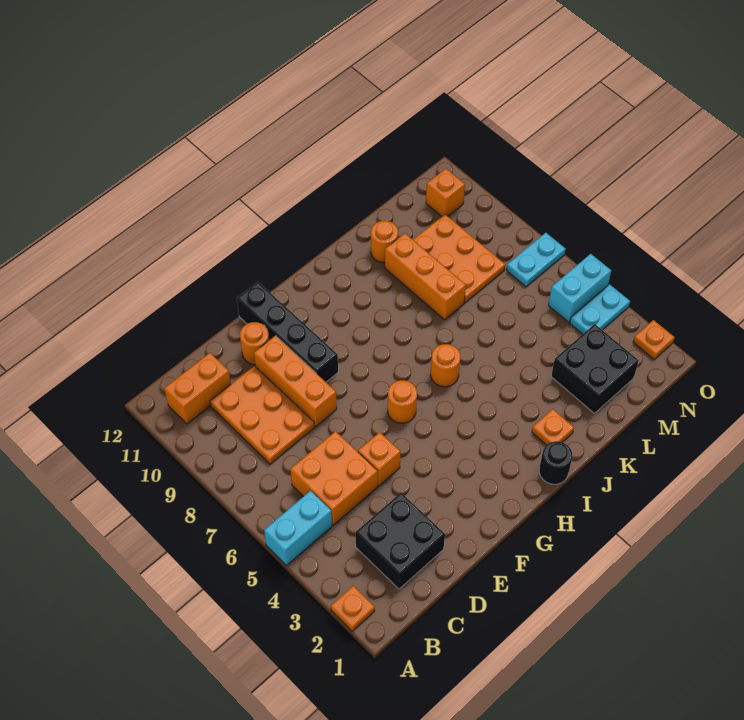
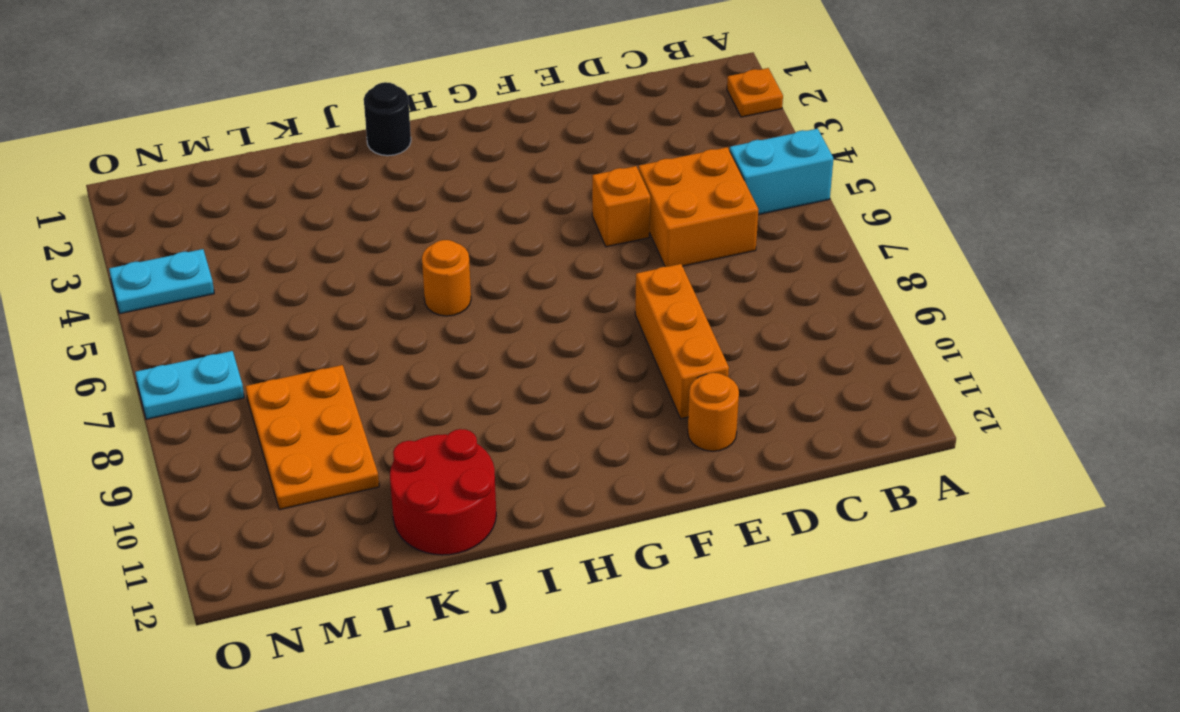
red 2x2 round brick [390,429,496,555] -> orange 1x1 round brick [371,221,398,263]
none -> orange 1x2 brick [164,353,231,424]
none -> black 2x2 brick [356,493,445,589]
none -> orange 2x3 plate [210,366,315,464]

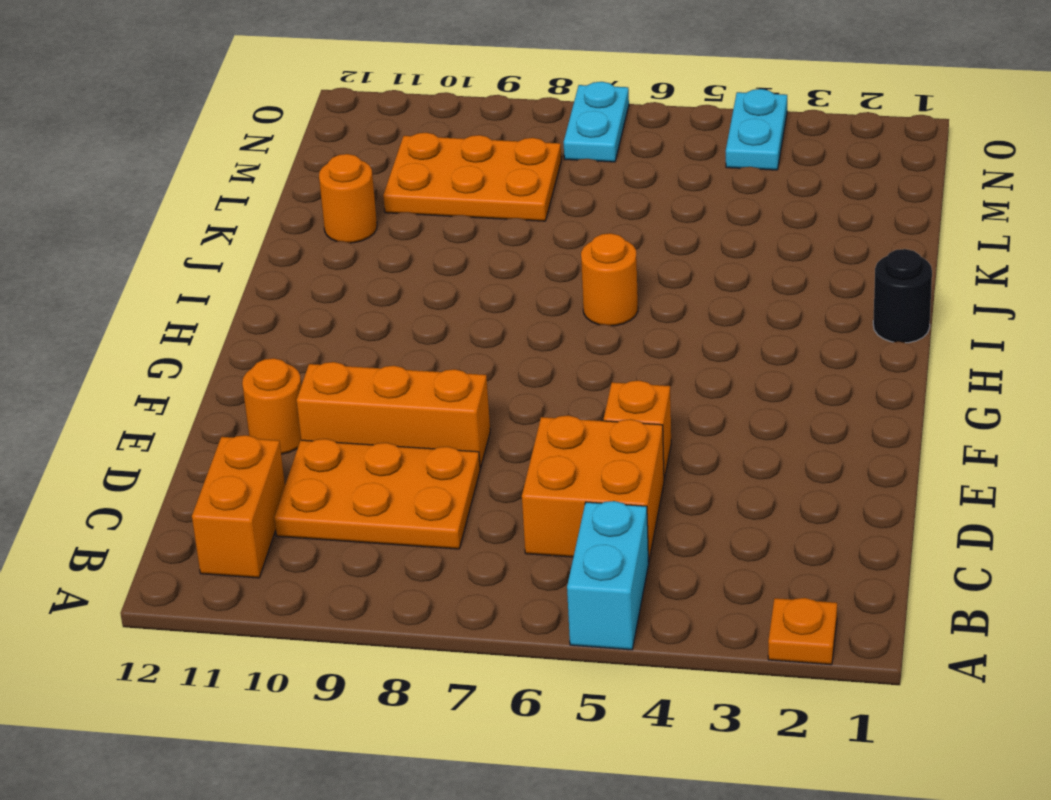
none -> black 2x2 brick [356,493,445,589]
none -> black 1x4 brick [237,282,338,382]
none -> orange 1x1 round brick [388,380,417,423]

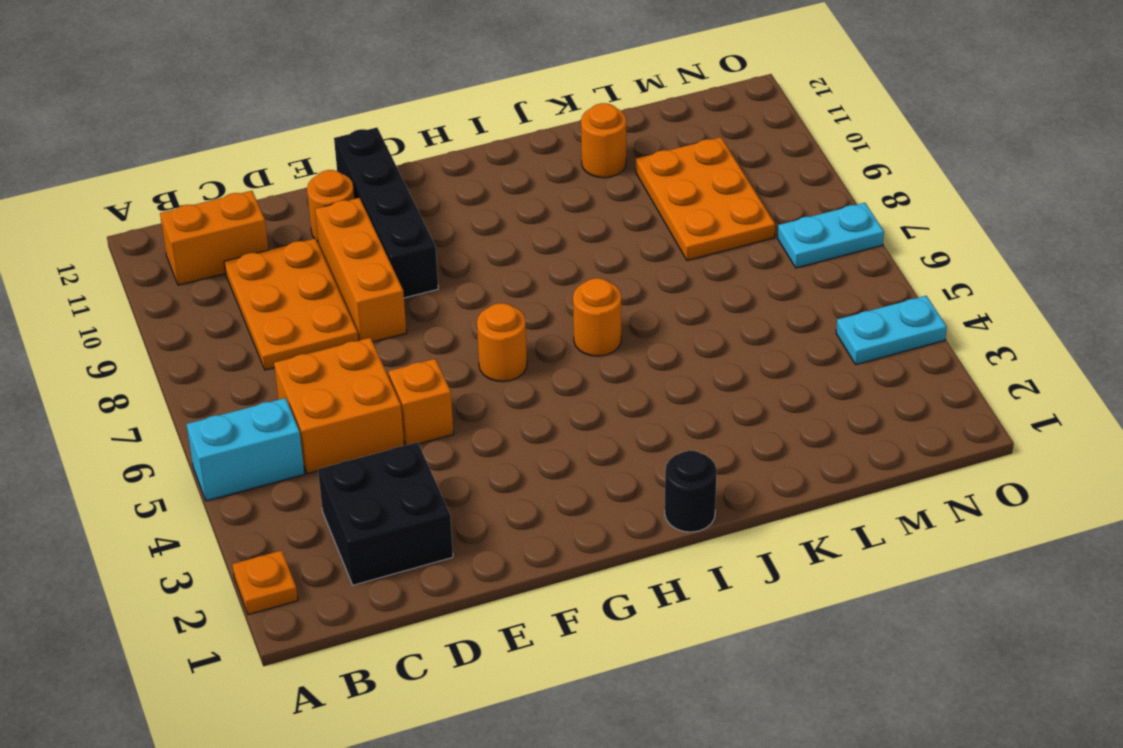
none -> orange 1x1 plate [532,409,574,445]
none -> orange 1x3 brick [385,233,466,320]
none -> black 2x2 brick [551,324,639,413]

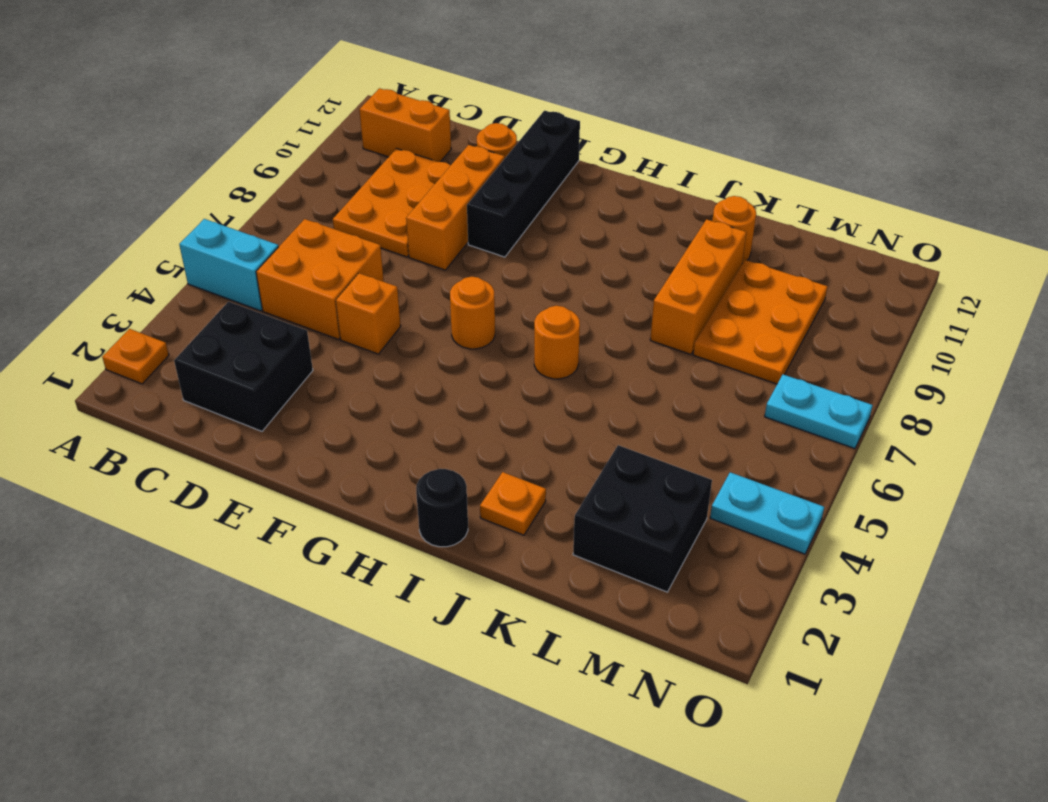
none -> cyan 1x2 brick [548,254,611,322]
none -> orange 1x1 brick [426,169,465,216]
none -> orange 1x1 plate [633,320,675,359]

